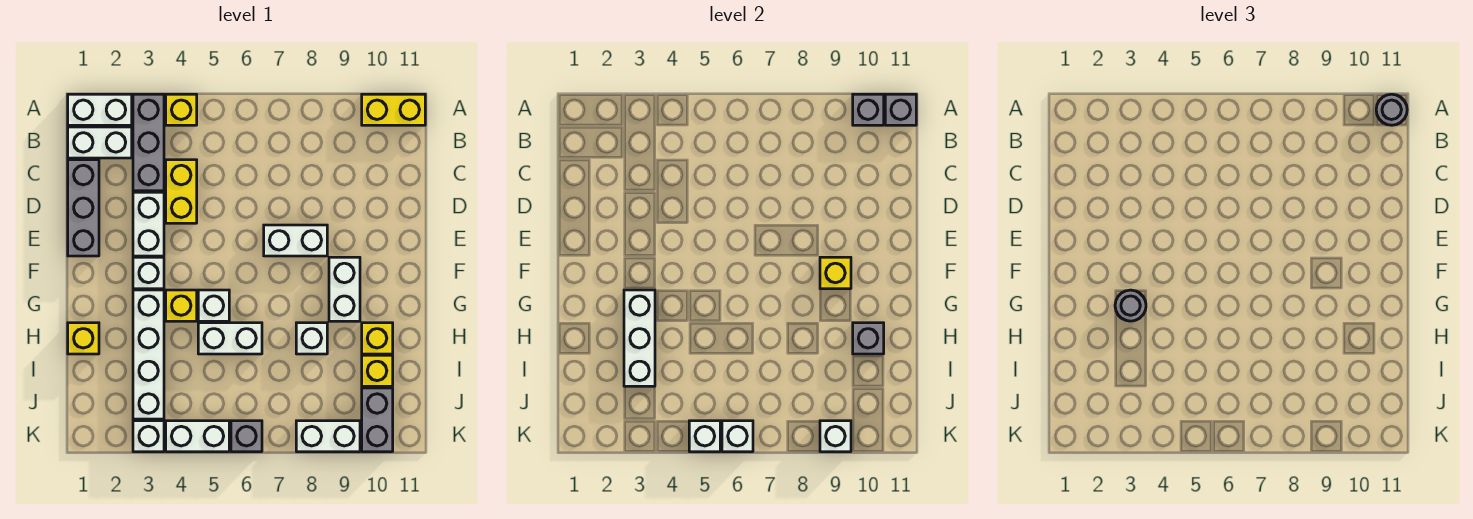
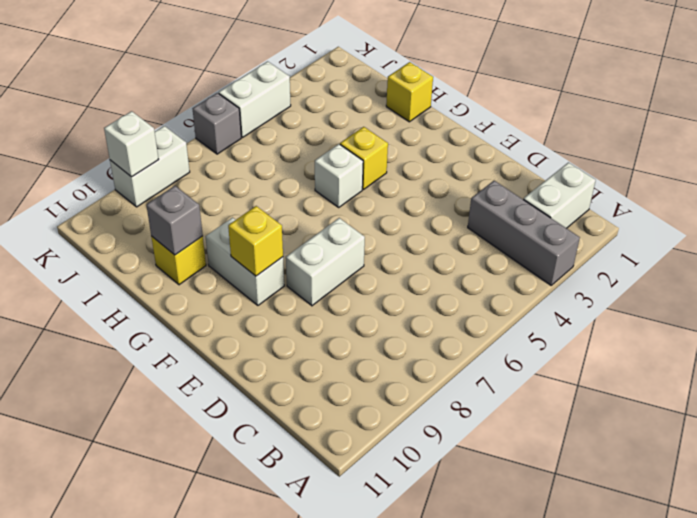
none -> white 1x2 brick [68,94,132,125]
none -> yellow 1x1 brick [166,94,197,125]
none -> yellow 1x2 brick [362,94,425,125]
none -> grey 1x3 brick [68,160,99,256]

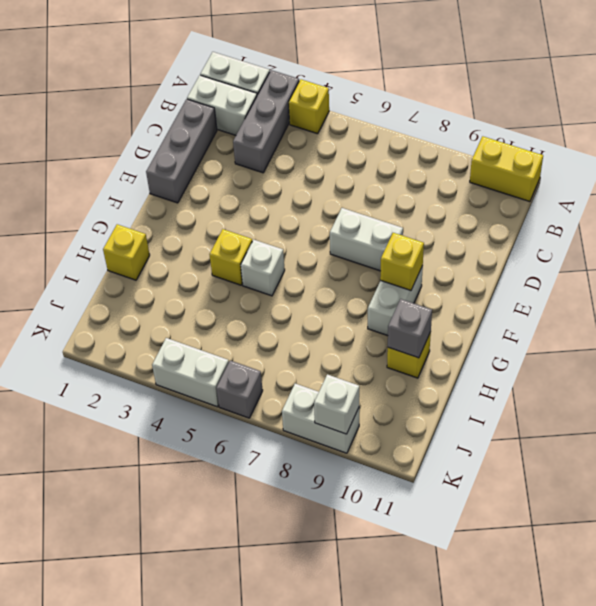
none -> yellow 1x2 brick [166,160,197,223]
none -> white 1x2 brick [133,192,164,256]
none -> white 1x1 brick [133,257,164,289]
none -> white 1x4 brick [133,290,164,419]

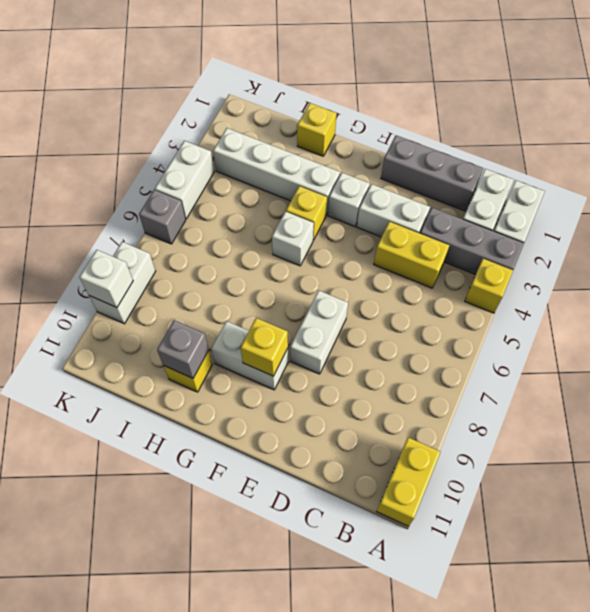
none -> white 1x2 brick [198,323,262,354]
none -> white 1x1 brick [296,323,327,354]
none -> yellow 1x1 brick [362,355,393,386]
none -> grey 1x2 brick [362,388,393,452]

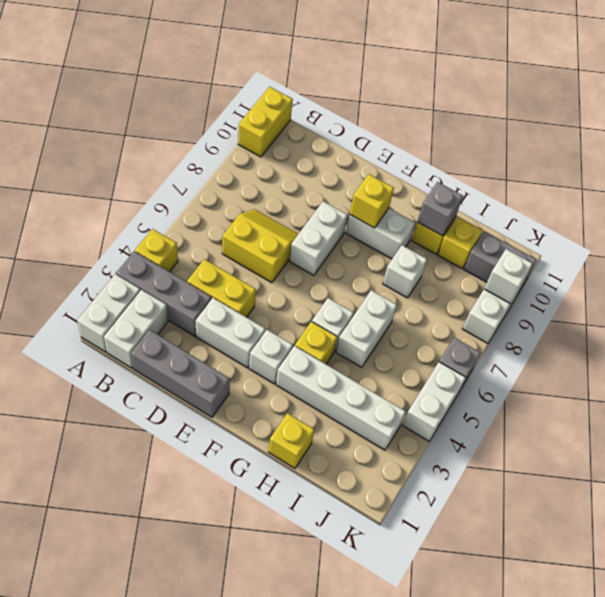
yellow 2x2 slope [222,209,298,283] -> none
none -> white 1x1 brick [133,421,164,452]
none -> grey 1x1 brick [853,94,884,125]
none -> grey 1x1 brick [885,94,916,125]
none -> white 1x3 brick [624,290,655,386]

